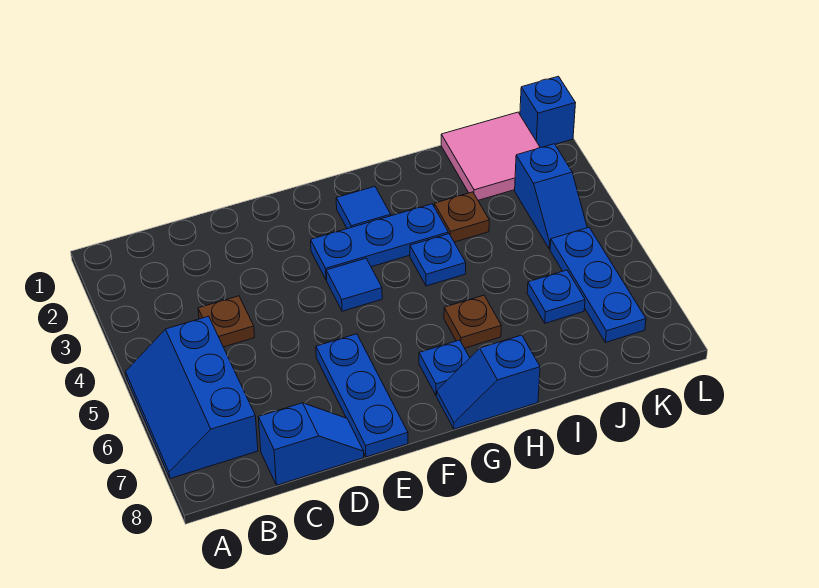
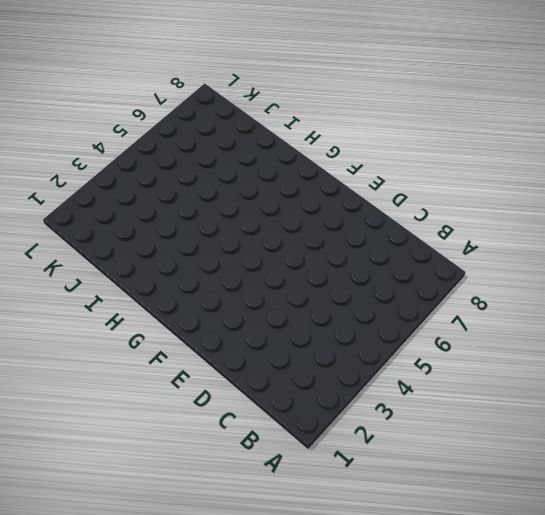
none -> blue 2x3 slope [126,316,258,478]
none -> brown 1x1 plate [198,296,255,347]
none -> blue 1x2 slope [258,403,364,485]

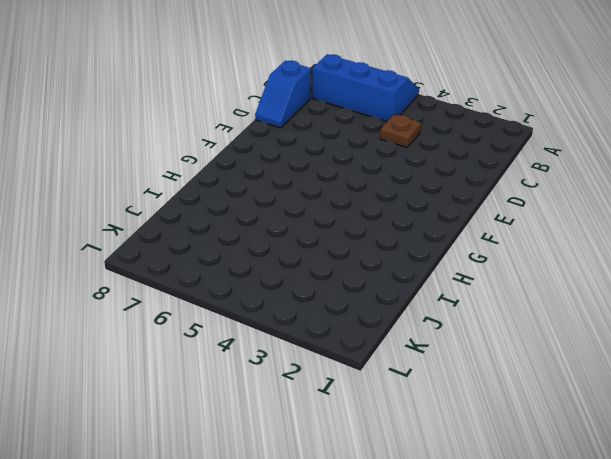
none -> blue 1x3 plate [316,334,408,457]
none -> blue 1x3 plate [311,204,448,280]
none -> blue 1x1 tile [326,258,382,311]

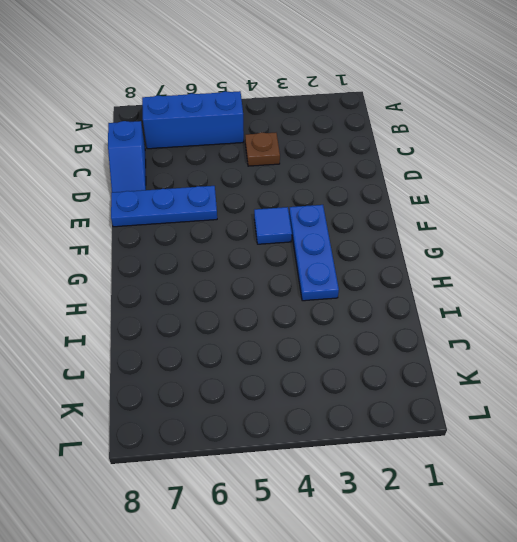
none -> blue 1x1 tile [336,187,391,229]
none -> blue 1x1 plate [419,340,470,395]
none -> blue 1x2 slope [437,335,540,429]

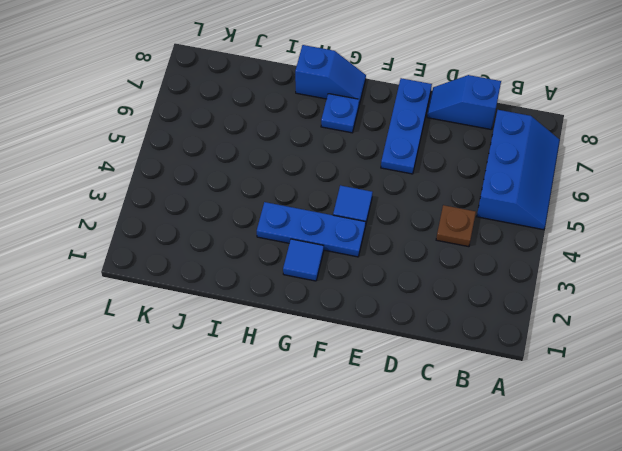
none -> blue 1x1 plate [410,234,466,286]
none -> brown 1x1 plate [444,295,501,348]
none -> brown 1x1 plate [434,192,489,242]

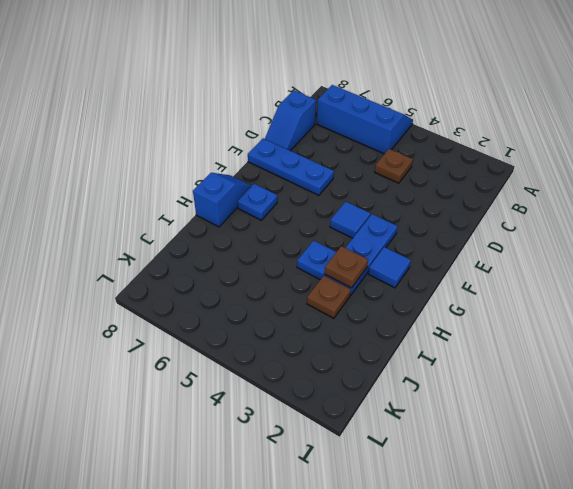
brown 1x1 plate [325,246,368,288] -> brown 1x1 plate moved to [444,295,501,348]
none -> pink 2x2 tile [441,112,540,200]
none -> blue 1x1 plate [527,270,585,323]
none -> blue 1x2 slope [515,144,587,249]

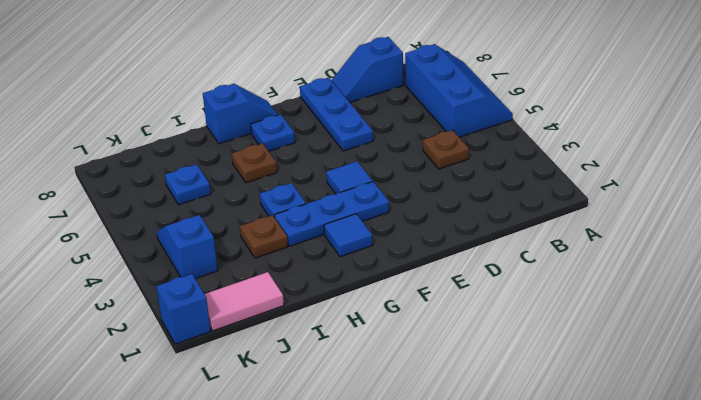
pink 1x2 tile [205,272,284,331] -> pink 2x2 tile [441,112,540,200]
none -> blue 1x3 plate [550,227,646,342]

